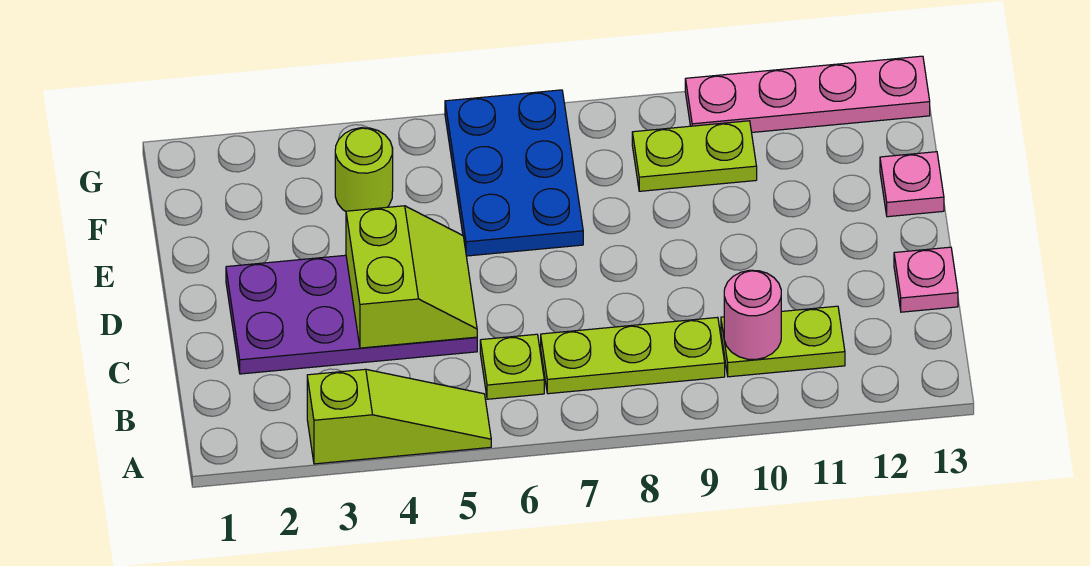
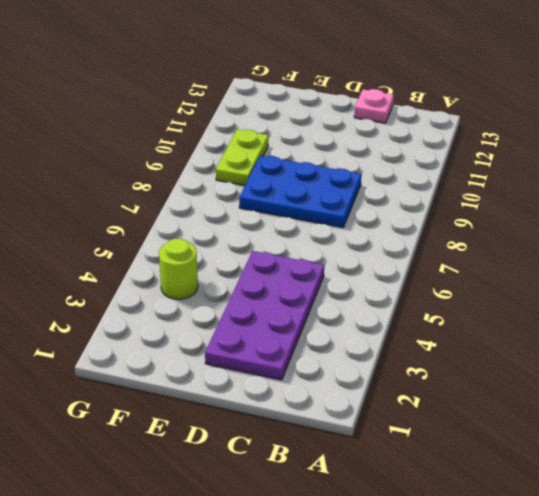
blue 2x3 plate [239,156,361,228] -> blue 2x3 plate moved to [445,90,583,256]
none -> lime 1x3 slope [307,369,491,464]
none -> lime 1x1 plate [480,334,544,399]
none -> lime 1x3 plate [541,317,725,394]

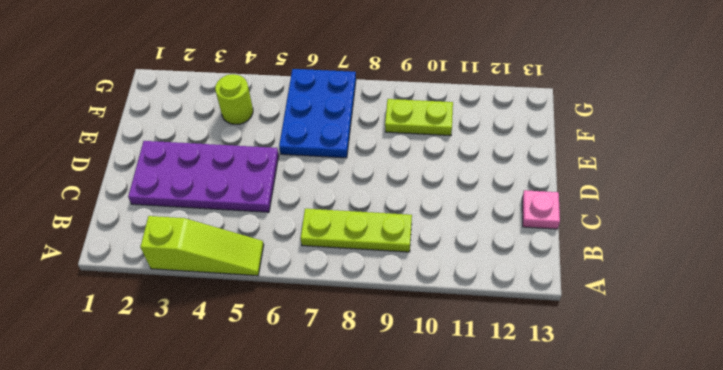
none -> lime 1x1 plate [480,334,544,399]
none -> lime 1x2 plate [721,306,845,377]
none -> pink 1x1 plate [880,152,944,217]

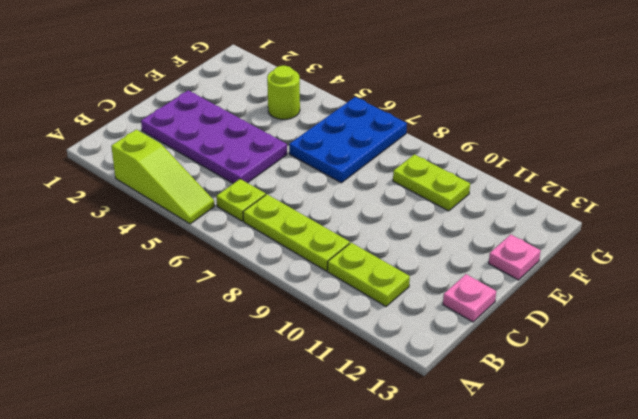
none -> pink 1x4 plate [685,56,930,132]
none -> pink 1x1 round brick [724,270,781,359]
none -> lime 2x2 slope [346,206,477,348]

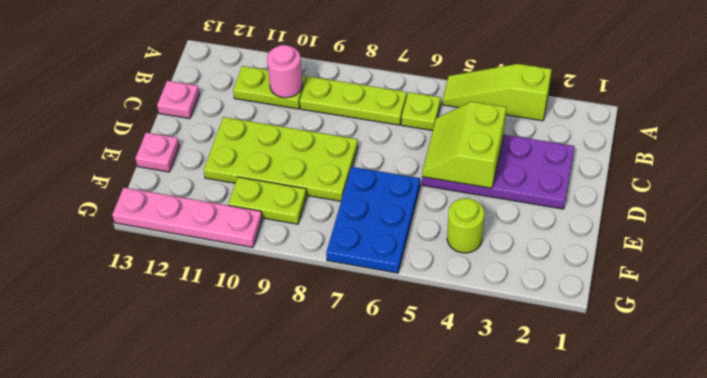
lime 2x4 plate [204,117,358,201] -> none

